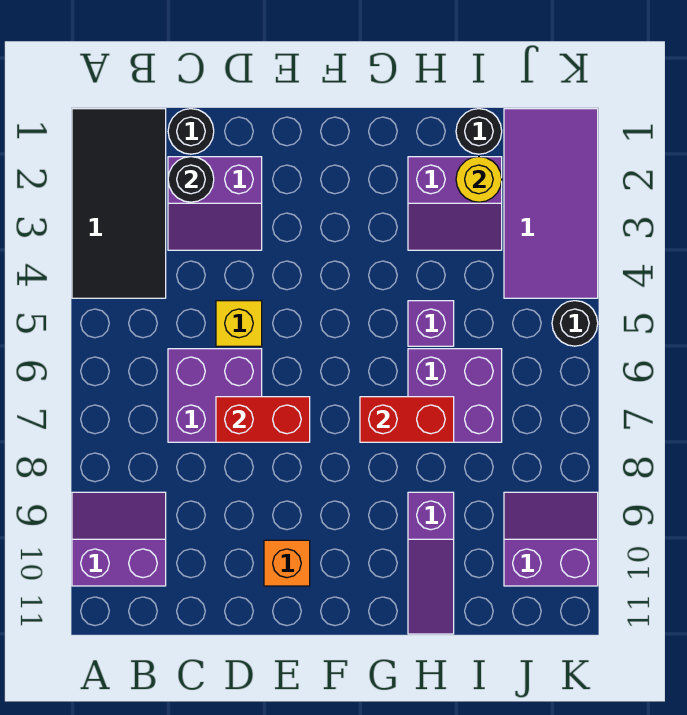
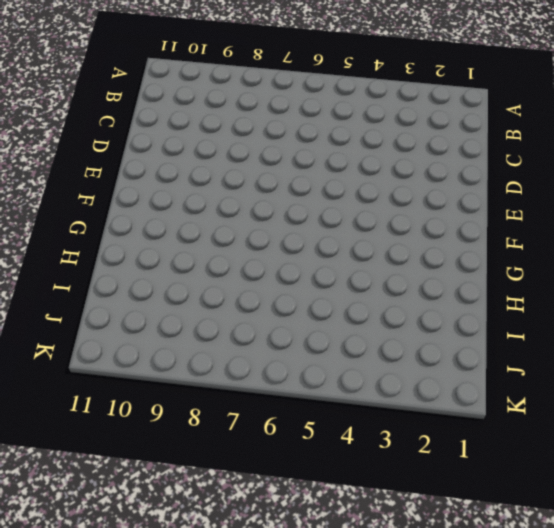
none -> black 2x4 tile [72,109,166,298]
none -> purple 2x2 slope [72,492,166,586]
none -> black 1x1 round brick [168,109,214,154]

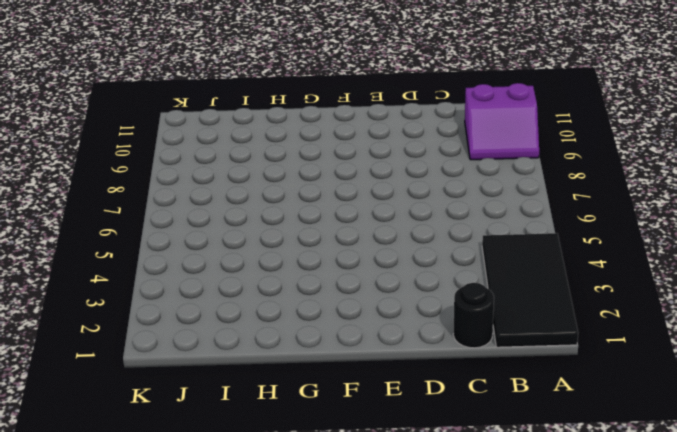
none -> purple 2x2 slope [168,157,262,250]
none -> purple 2x2 brick [168,349,262,442]
none -> yellow 1x1 brick [216,301,262,346]

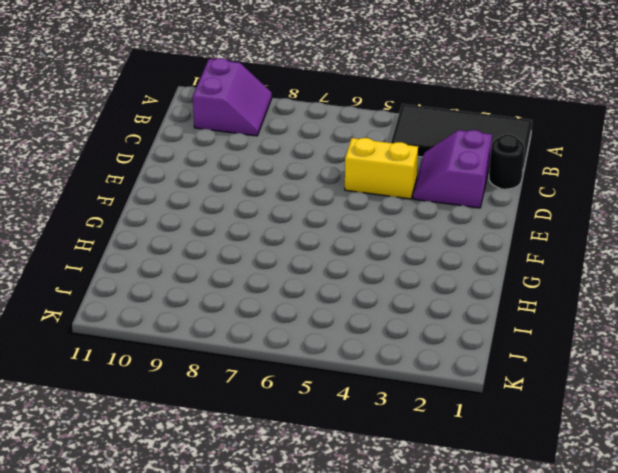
yellow 1x2 brick [345,138,418,199] -> yellow 1x1 brick [216,301,262,346]
none -> purple 2x2 brick [168,349,262,442]
none -> orange 1x1 brick [264,540,310,586]
none -> purple 2x2 slope [408,157,502,250]

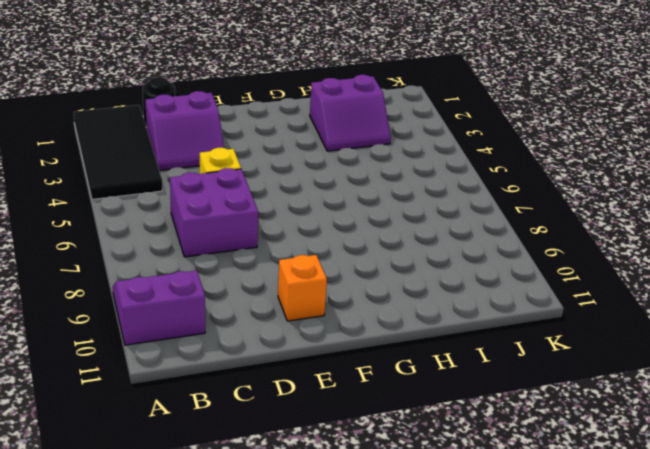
none -> purple 1x1 brick [408,301,454,346]
none -> purple 2x2 brick [408,349,502,442]
none -> purple 1x3 slope [408,492,454,634]

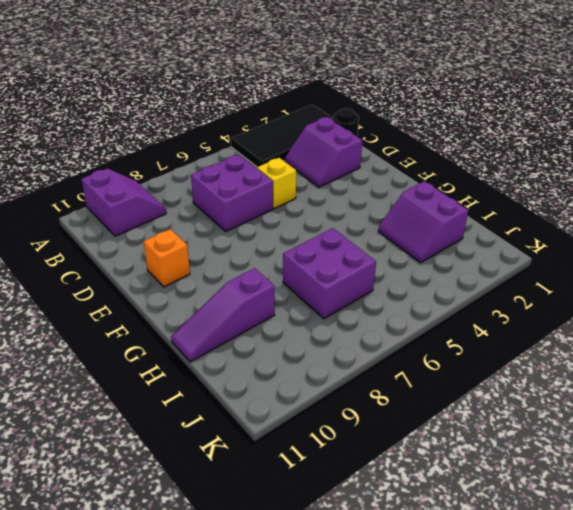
none -> purple 1x1 brick [408,301,454,346]
none -> black 1x1 round brick [456,109,502,154]
none -> purple 2x4 tile [504,109,598,298]

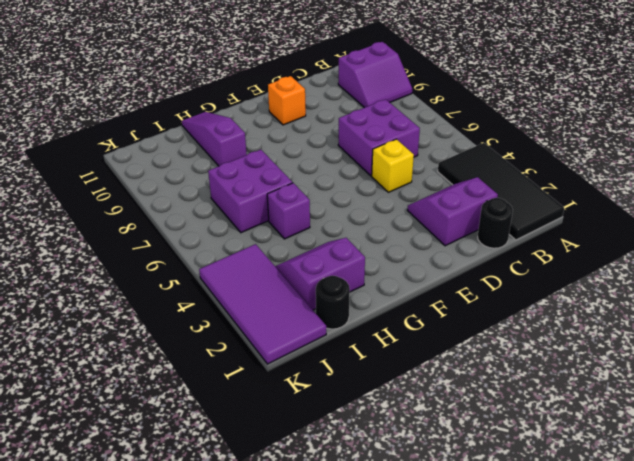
none -> purple 2x2 slope [504,492,598,586]
none -> black 1x1 round brick [552,301,598,346]
none -> black 1x1 round brick [168,157,214,202]

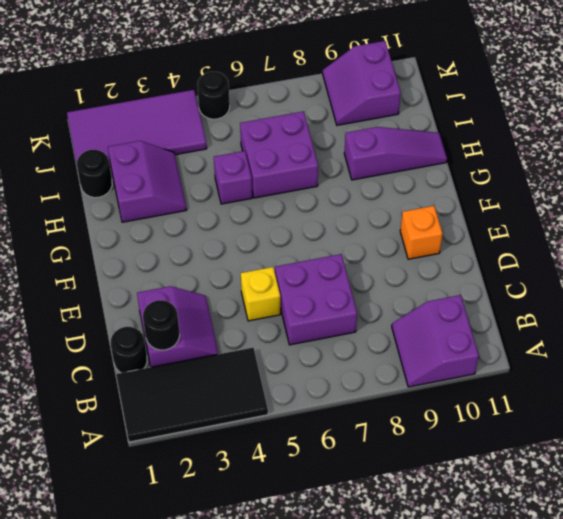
none -> red 1x2 brick [216,397,310,442]
none -> red 1x2 brick [360,397,454,442]
none -> yellow 1x1 round brick [456,157,502,202]

